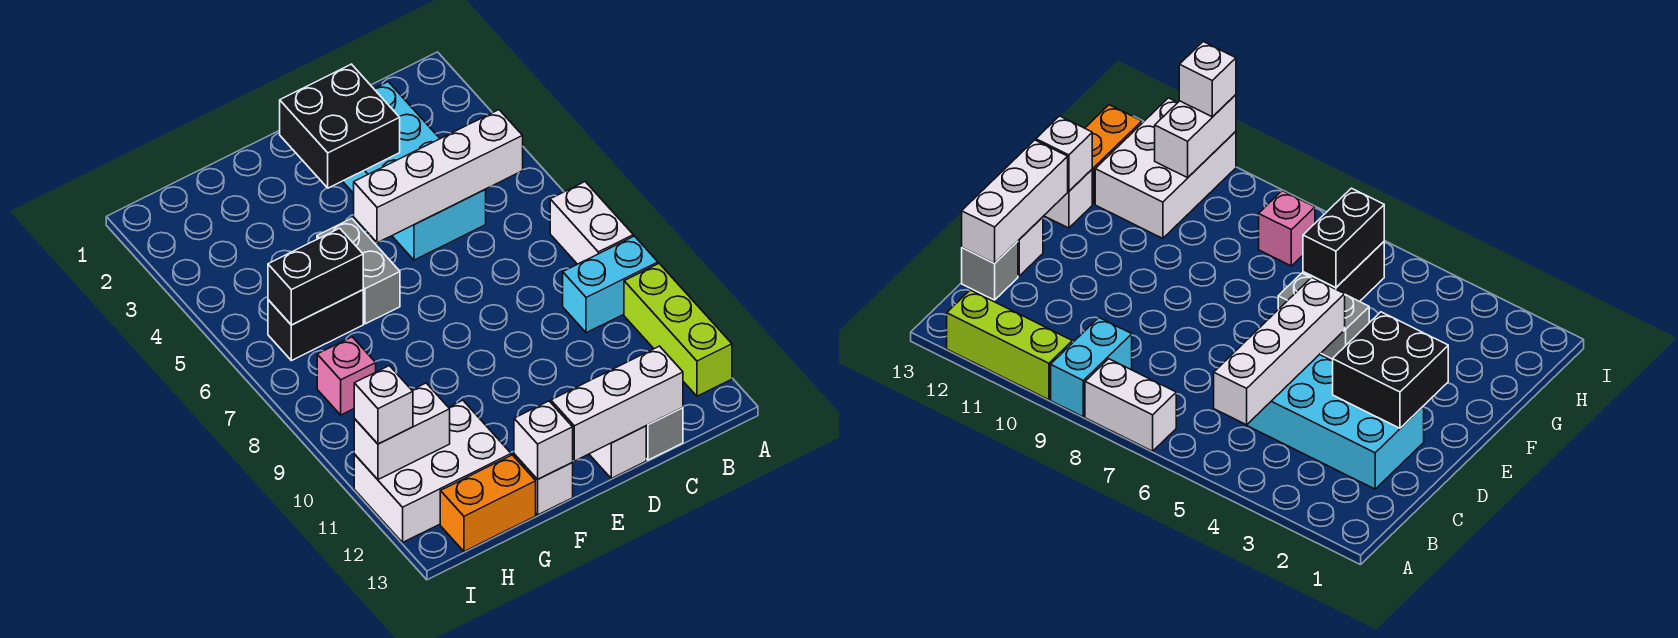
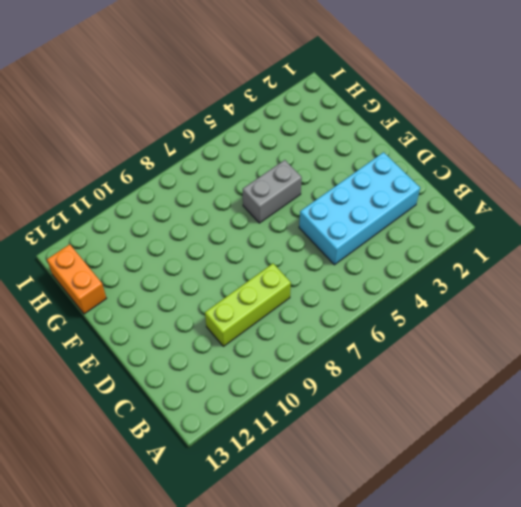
lime 1x3 brick [205,264,291,346] -> lime 1x3 brick moved to [624,264,732,396]
none -> white 1x2 brick [550,182,633,264]
none -> cyan 1x2 brick [563,236,658,333]
none -> grey 1x1 brick [646,408,683,460]

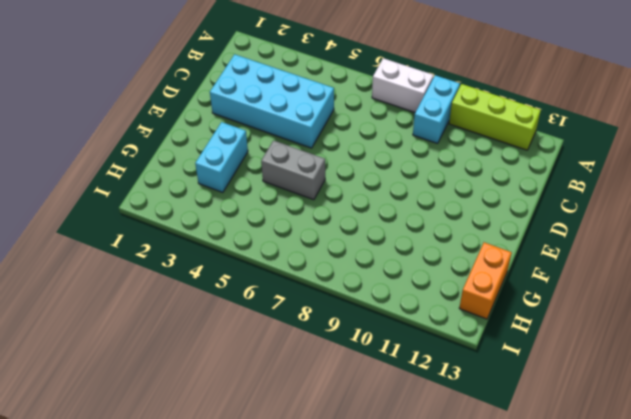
cyan 1x2 brick [195,122,248,192] -> none
none -> grey 1x1 brick [646,408,683,460]
none -> white 1x1 brick [589,426,646,478]
none -> white 1x1 brick [514,454,573,515]

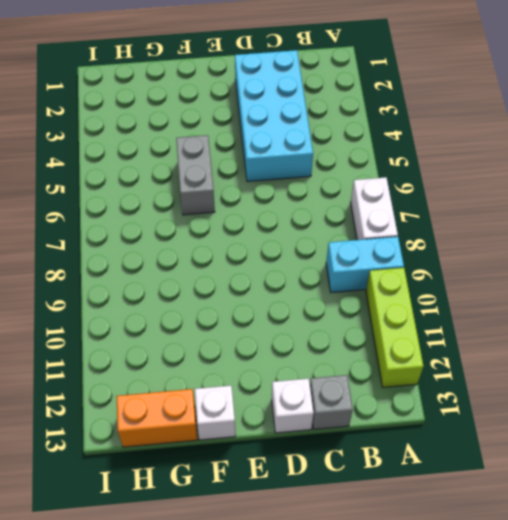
none -> black 1x2 brick [268,290,363,361]
none -> white 2x3 brick [354,400,511,542]
none -> pink 1x1 brick [317,337,376,415]

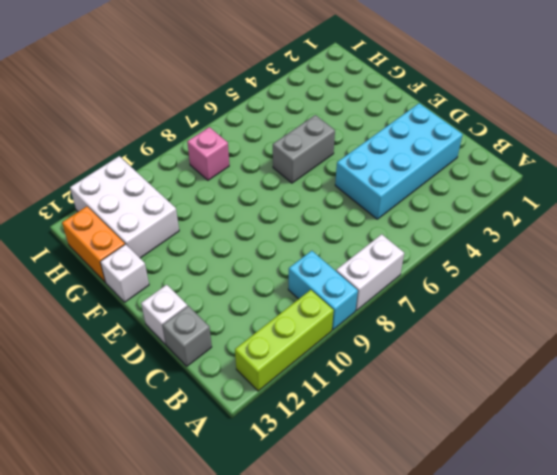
none -> black 1x2 brick [268,290,363,361]
none -> white 1x4 brick [354,110,523,243]
none -> white 1x3 brick [551,346,683,461]

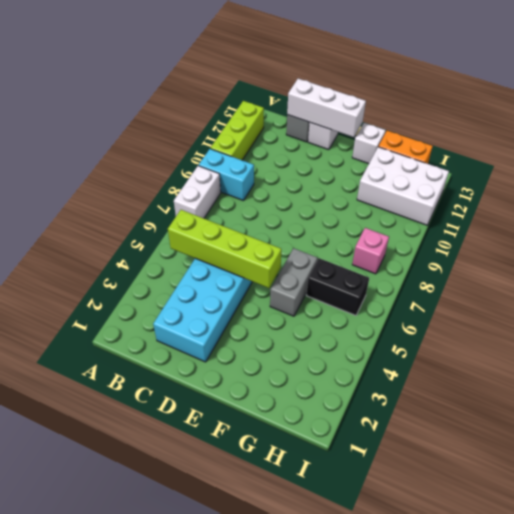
lime 1x4 brick [168,210,281,288] -> white 1x4 brick [354,110,523,243]
none -> black 2x2 brick [280,64,400,188]
none -> white 1x1 brick [514,401,573,479]
none -> black 1x2 brick [268,228,363,325]

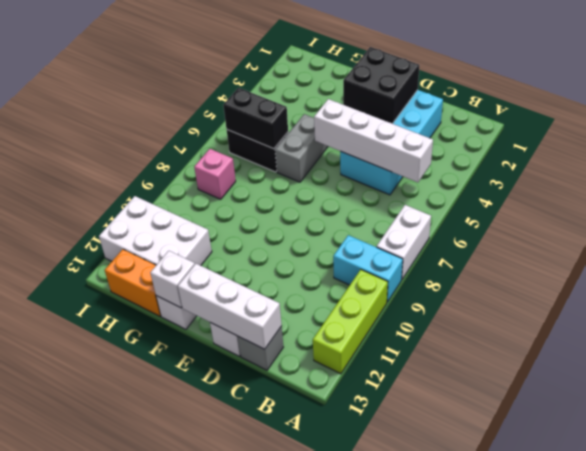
none -> white 1x2 brick [354,383,450,479]
none -> white 1x1 brick [354,366,413,444]

